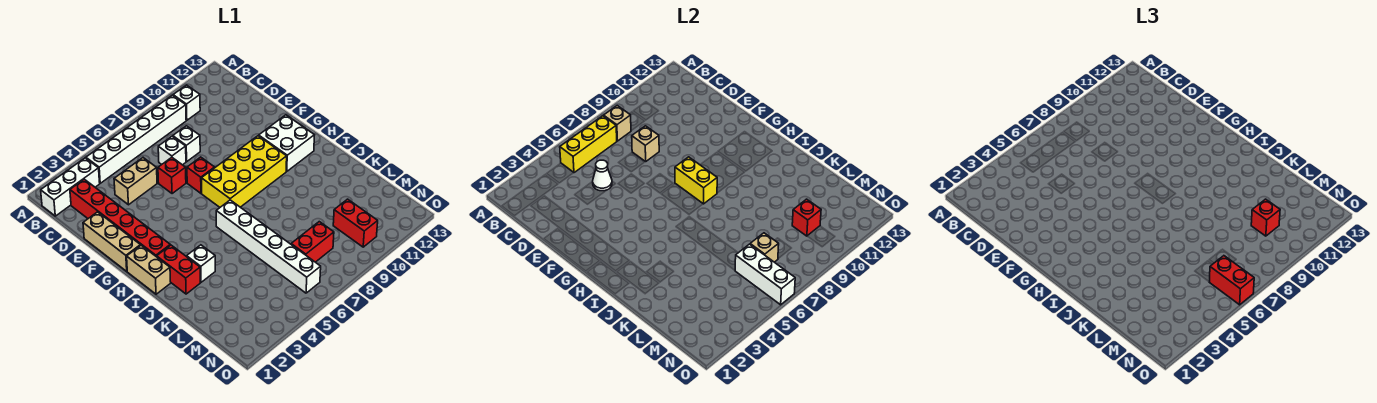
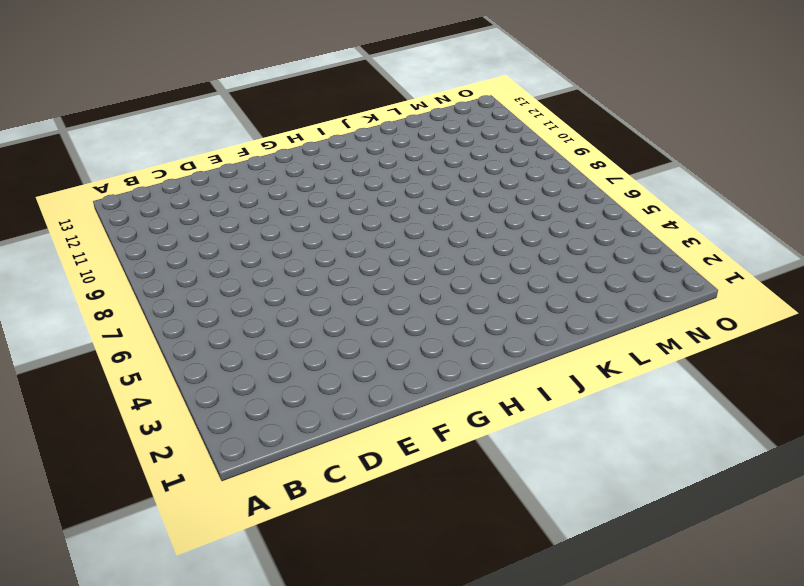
none -> white 1x3 brick [41,158,100,216]
none -> white 1x6 brick [86,95,186,183]
none -> white 1x1 brick [173,85,200,120]

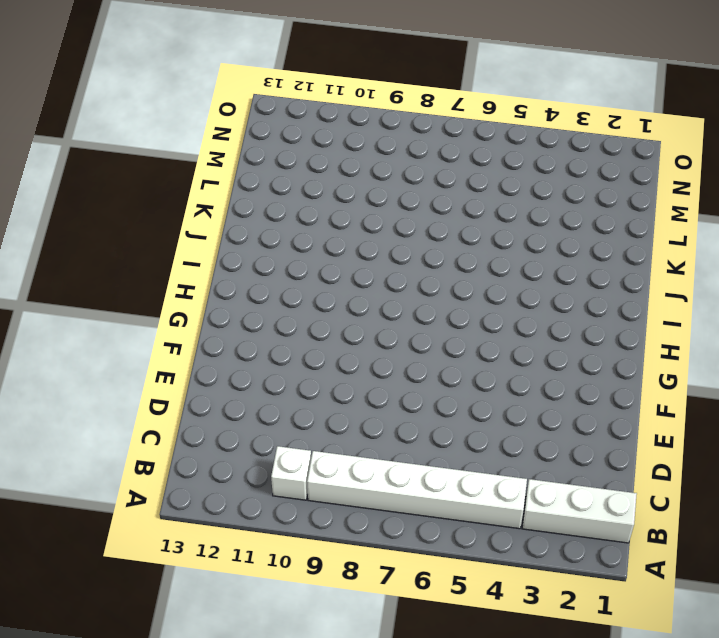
none -> red 1x6 brick [70,179,170,257]
none -> tan 1x2 brick [114,158,157,205]
none -> white 1x1 brick [158,136,186,165]

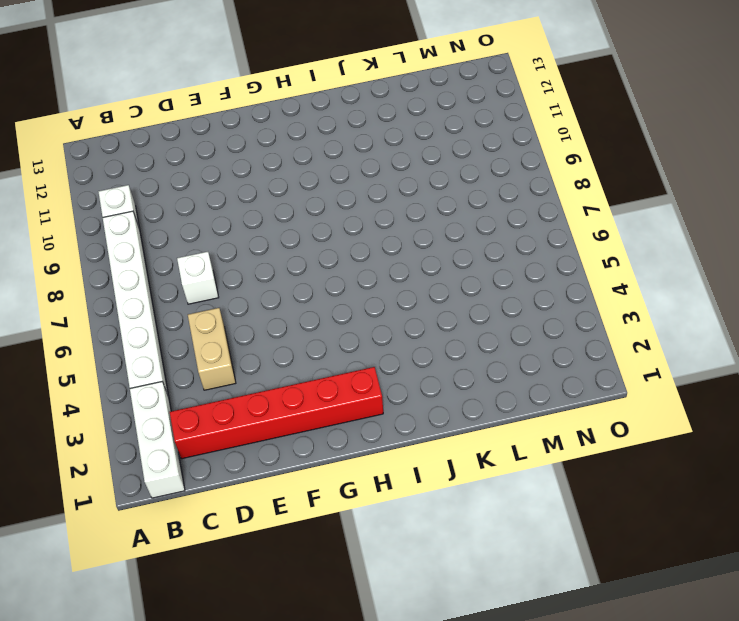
none -> white 1x1 brick [173,126,200,161]
none -> tan 1x3 brick [83,212,140,272]
none -> red 1x1 brick [158,157,186,194]

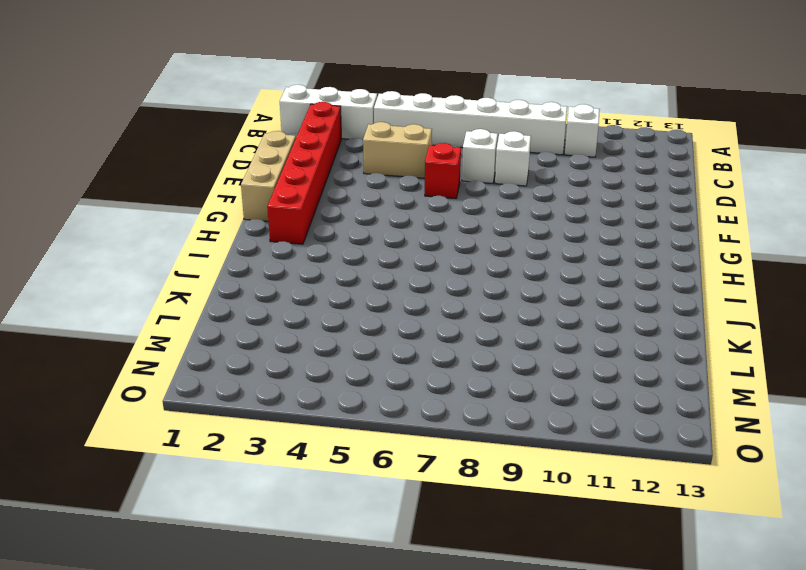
none -> red 1x1 brick [187,157,215,193]
none -> yellow 2x4 brick [201,136,287,207]
none -> white 2x2 brick [259,115,314,171]

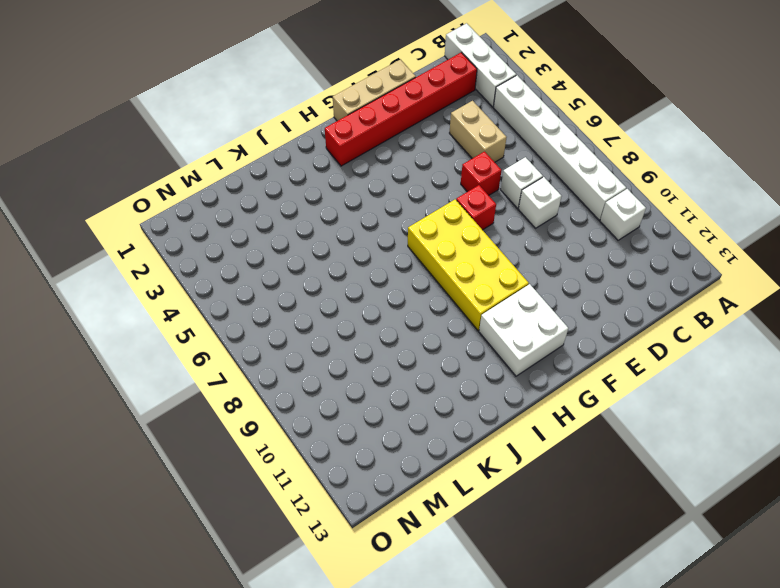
none -> tan 1x2 brick [127,245,171,294]
none -> red 1x2 brick [157,245,200,294]
none -> white 1x6 brick [216,200,321,293]

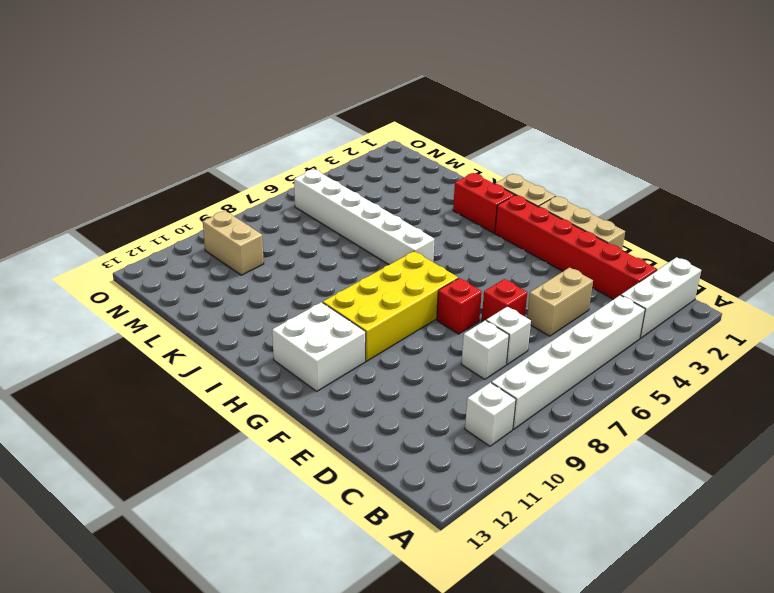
tan 1x2 brick [203,211,264,275] -> red 1x2 brick [333,199,378,247]
none -> white 1x1 brick [187,245,215,282]
none -> red 1x2 brick [291,222,334,262]
none -> yellow 1x3 brick [560,116,617,173]

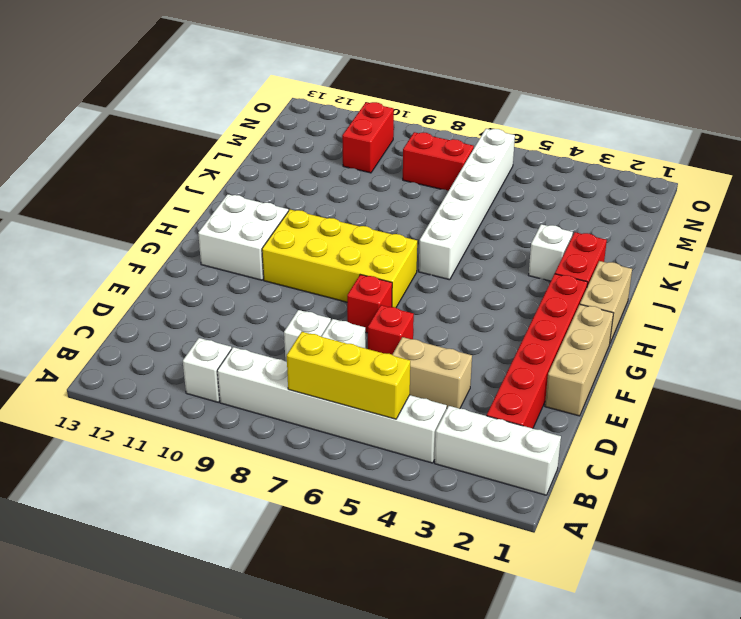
none -> tan 1x1 brick [604,106,631,141]
none -> white 1x1 cone [593,160,612,191]
none -> tan 1x1 brick [632,126,659,161]

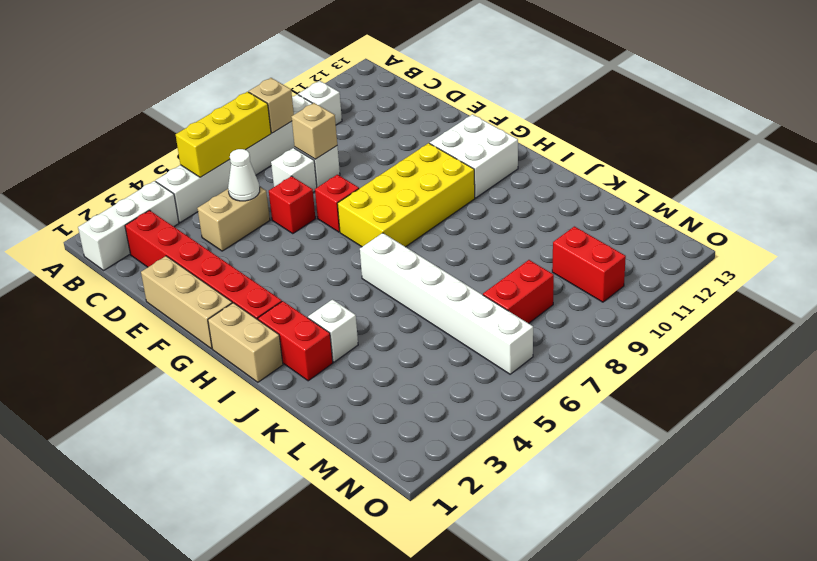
none -> yellow 1x2 brick [675,157,717,204]
none -> white 1x3 brick [735,244,795,305]
none -> tan 1x1 brick [750,233,779,262]

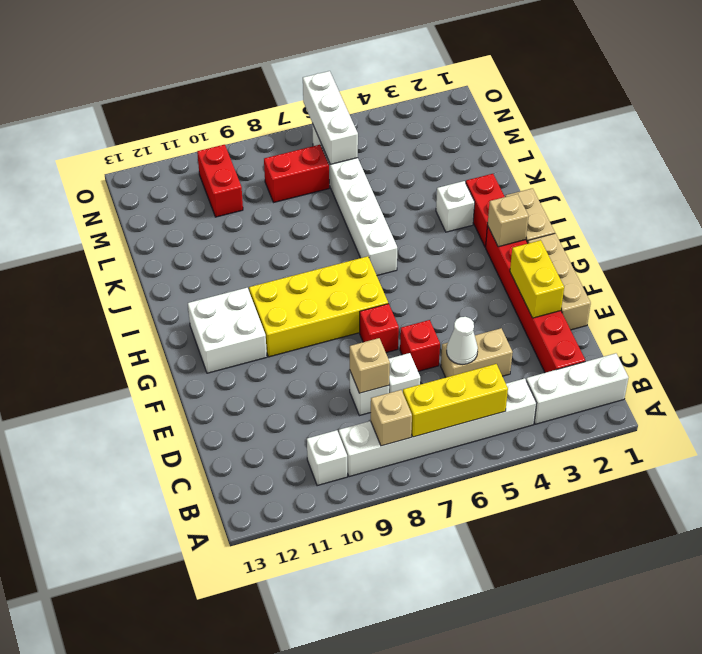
yellow 1x2 brick [510,240,564,318] -> yellow 1x2 brick moved to [675,157,717,204]
tan 1x1 brick [488,194,529,247] -> tan 1x1 brick moved to [750,233,779,262]
none -> red 1x1 brick [792,199,821,236]
none -> red 1x1 brick [1251,199,1280,236]
none -> red 1x2 brick [1210,256,1254,305]

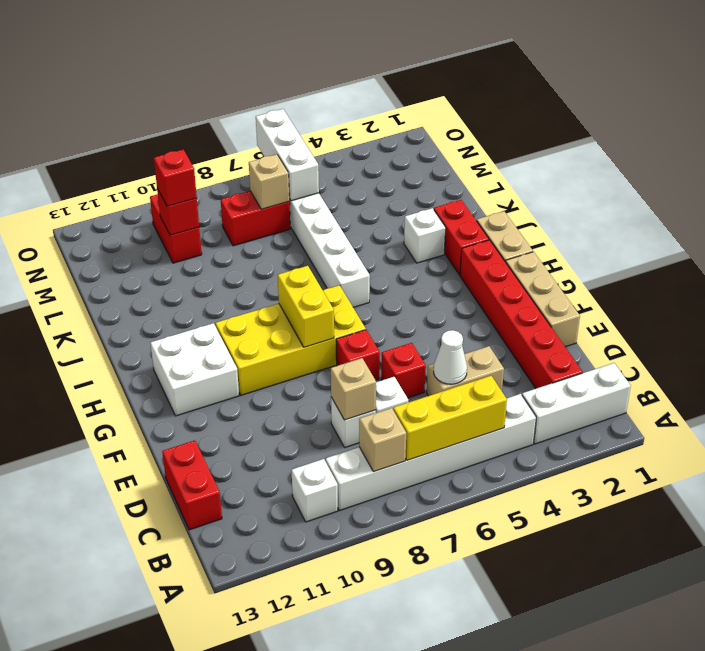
red 1x2 brick [162,440,222,530] -> red 1x2 brick moved to [1210,256,1254,305]

